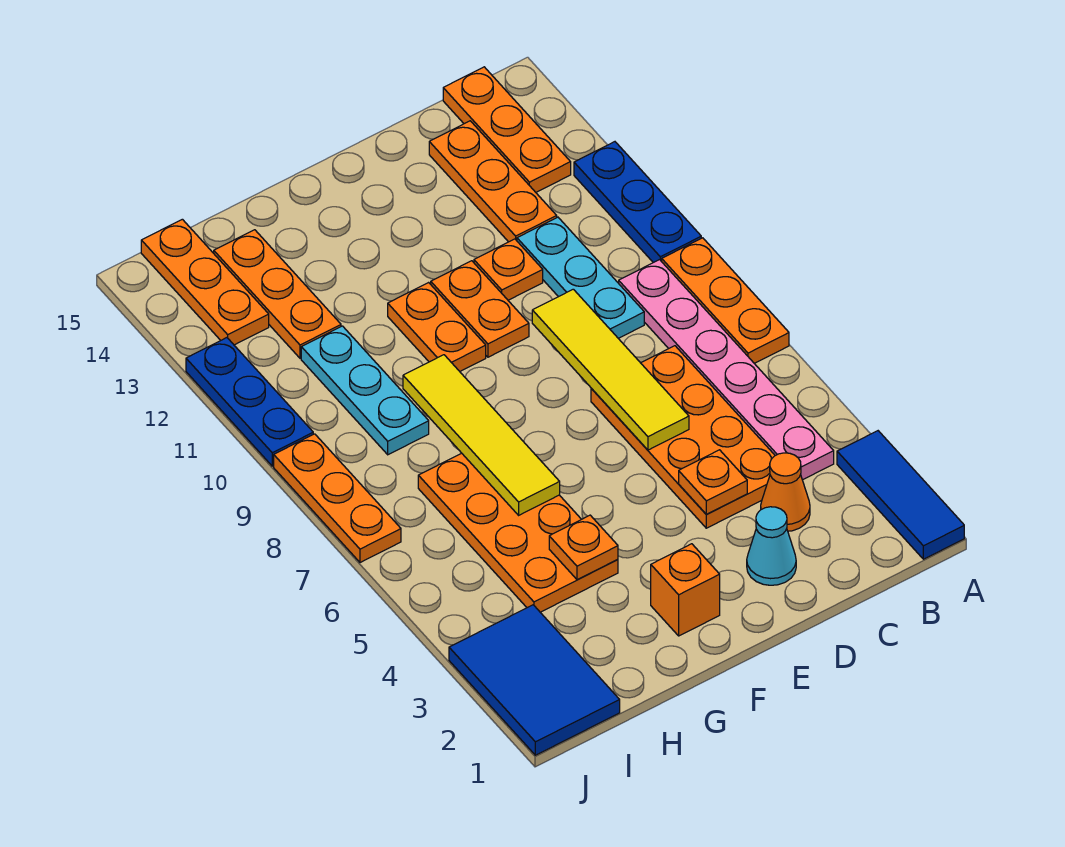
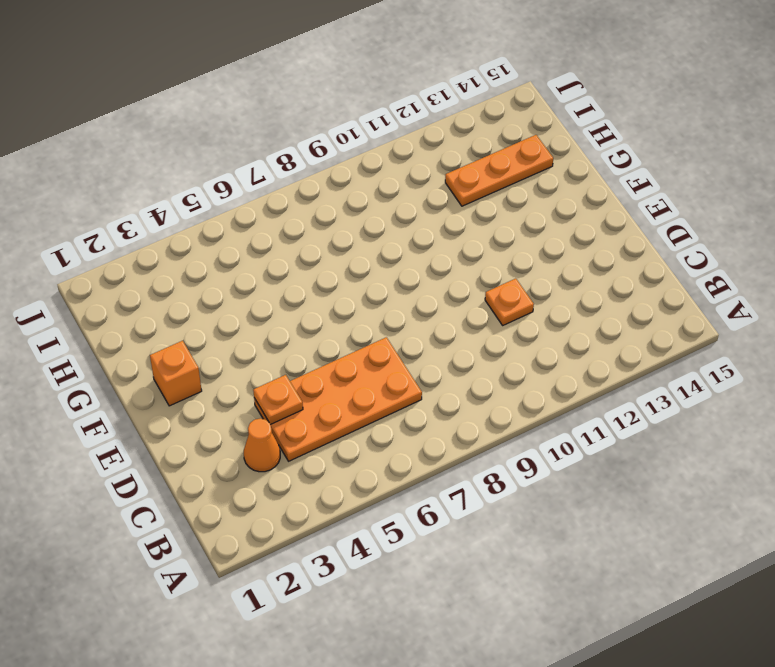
none -> blue 1x3 tile [837,431,964,559]
none -> orange 1x3 plate [662,238,789,363]
none -> blue 1x3 plate [574,142,701,263]

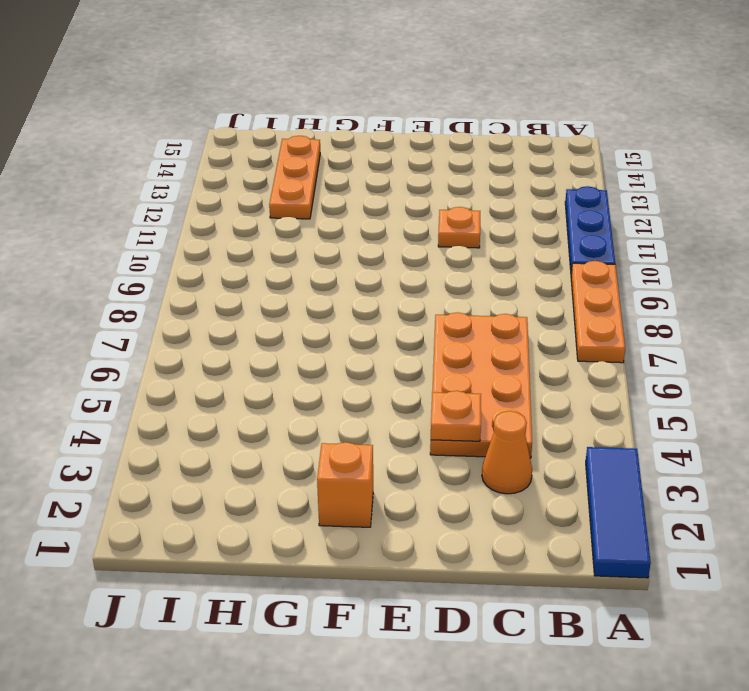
none -> pink 1x6 plate [619,260,834,480]
none -> orange 1x3 plate [443,67,571,192]
none -> cyan 1x3 plate [517,217,644,338]

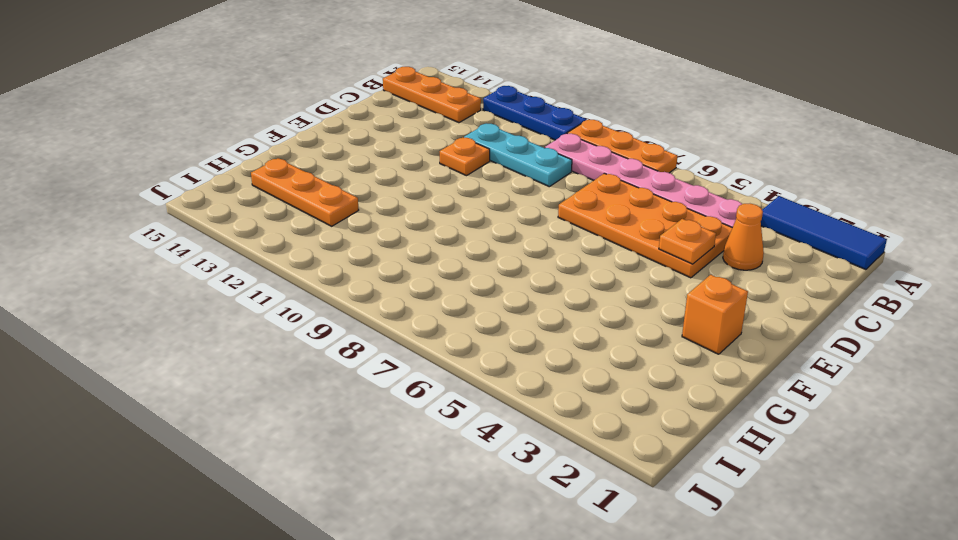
none -> orange 1x3 plate [429,121,557,242]
none -> cyan 1x1 cone [747,507,796,585]
none -> orange 1x2 plate [431,261,529,357]

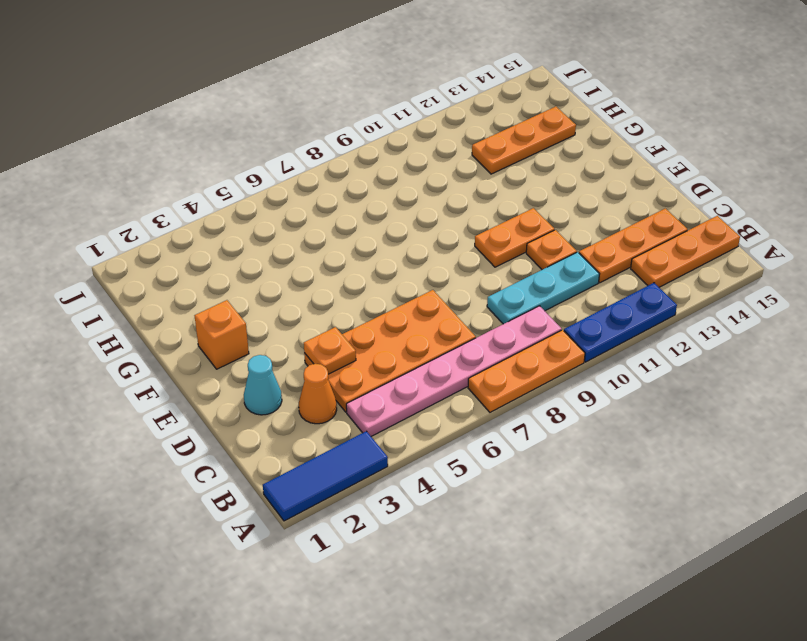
none -> orange 1x2 plate [388,283,486,371]
none -> orange 2x4 plate [418,453,618,612]
none -> cyan 1x3 plate [301,326,429,455]

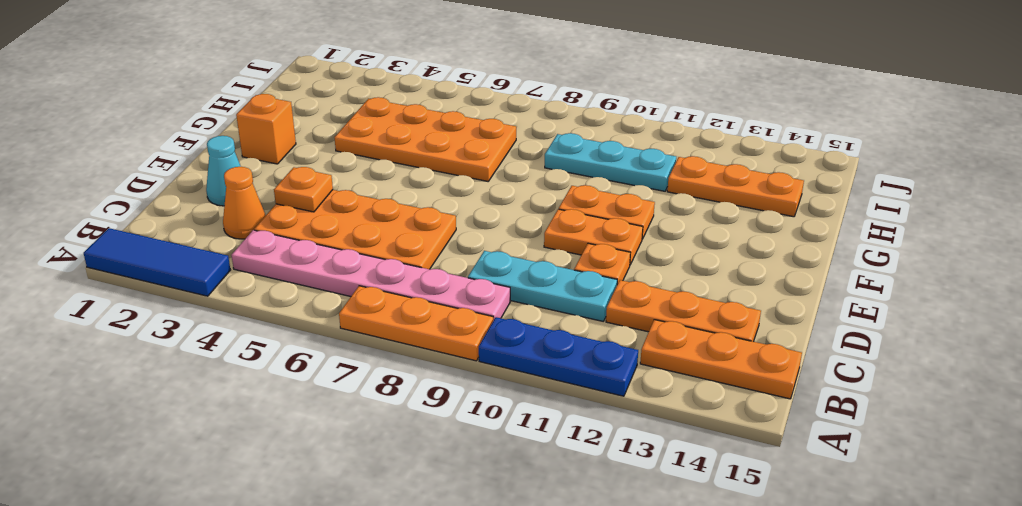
none -> blue 2x3 tile [449,605,620,755]
none -> orange 1x3 plate [141,219,269,345]
none -> orange 1x3 plate [274,434,401,563]

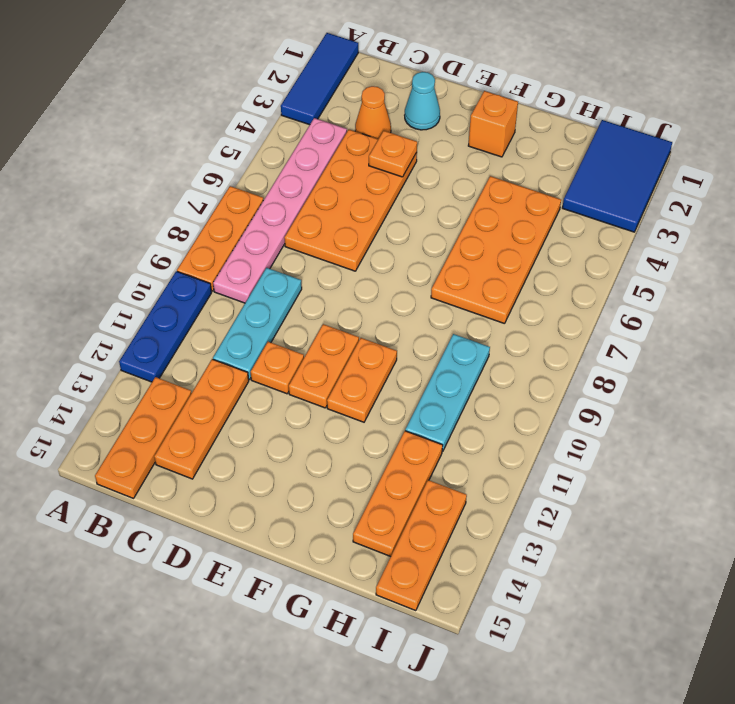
none -> orange 1x3 plate [274,434,401,563]
none -> blue 1x3 plate [186,338,313,466]
none -> yellow 1x4 tile [532,289,689,450]

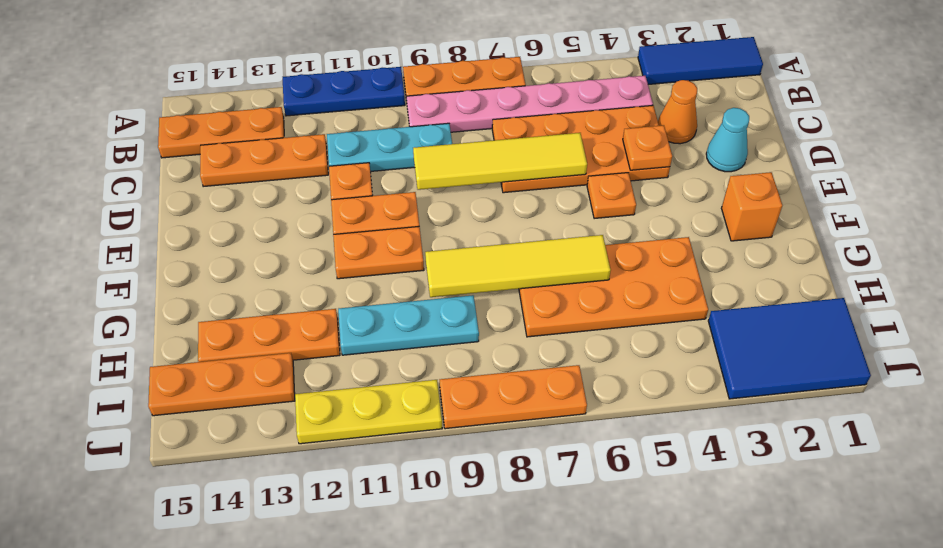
orange 1x1 plate [587,173,636,219] -> orange 1x1 plate moved to [549,515,618,580]
yellow 1x3 plate [295,380,442,444] -> blue 1x3 plate [186,338,313,466]

